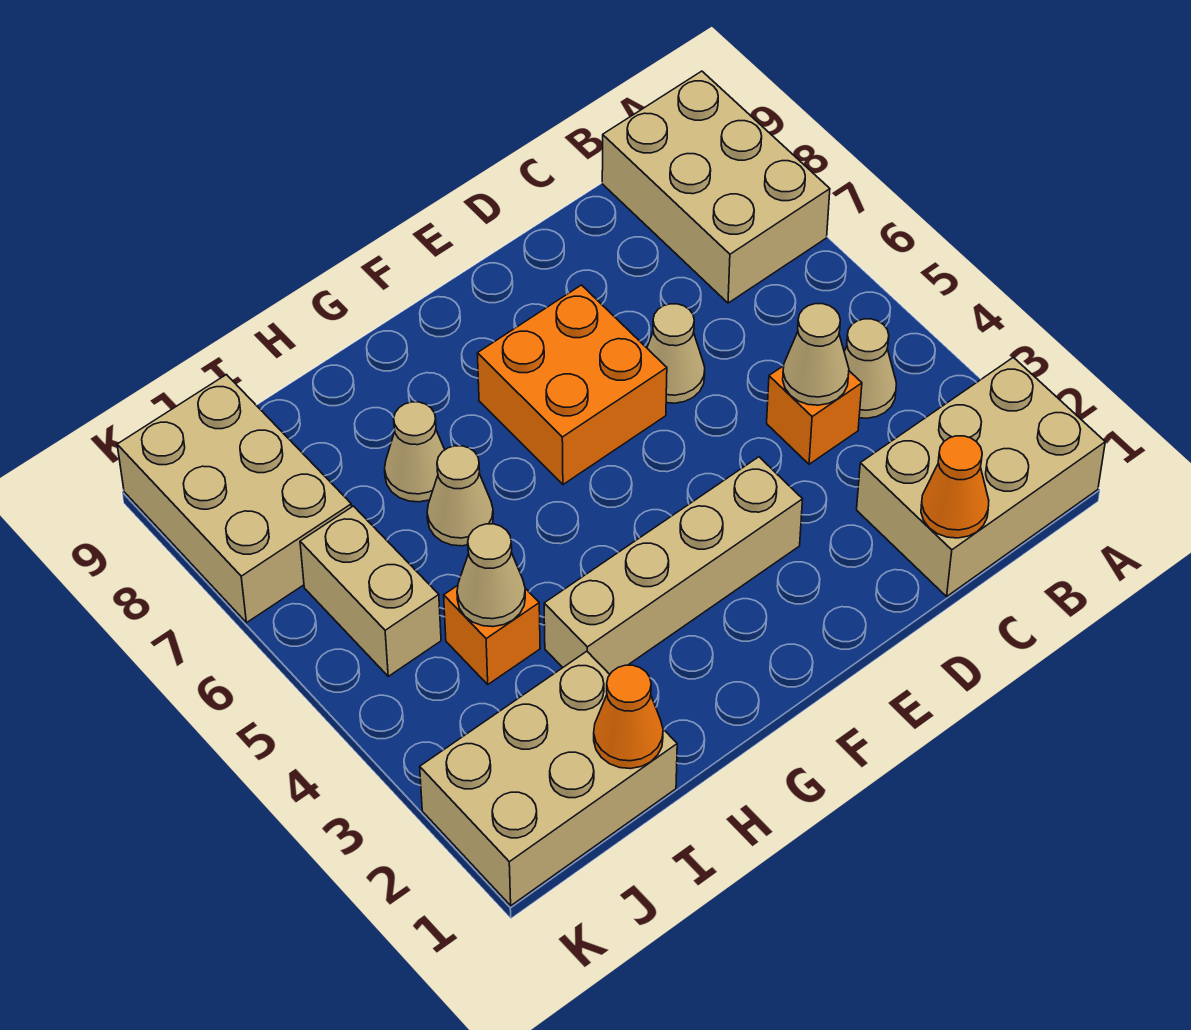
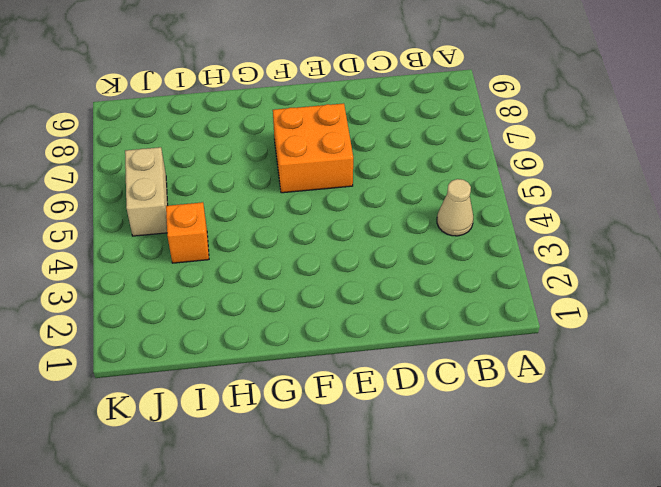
none -> tan 2x3 brick [857,357,1105,596]
none -> tan 2x3 brick [602,71,830,303]
none -> orange 1x1 brick [767,366,862,464]

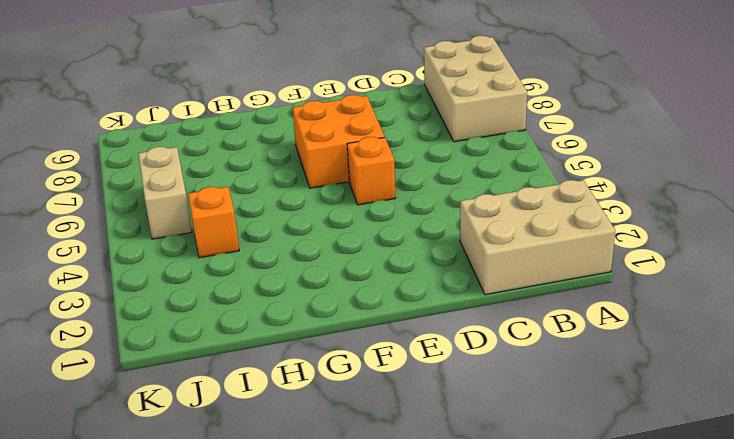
orange 1x1 brick [347,137,395,205] -> orange 1x1 brick moved to [767,366,862,464]
none -> tan 1x1 cone [844,319,896,418]
none -> tan 1x1 cone [647,304,705,403]
none -> tan 1x4 brick [544,457,803,674]

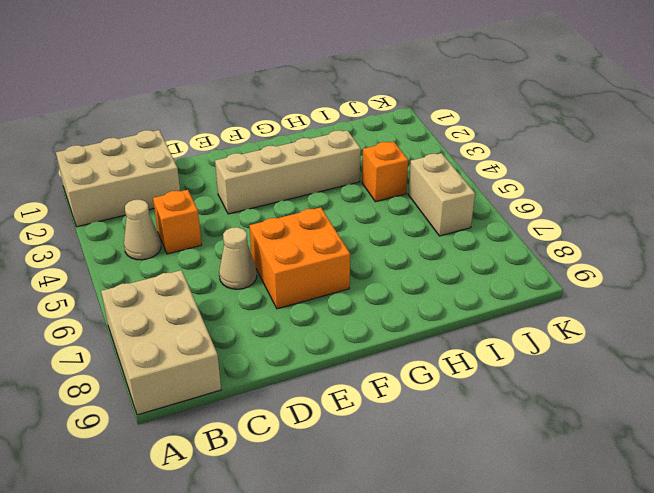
none -> tan 1x1 cone [427,446,493,546]
none -> tan 1x1 cone [385,402,445,502]
none -> tan 2x3 brick [420,651,677,906]

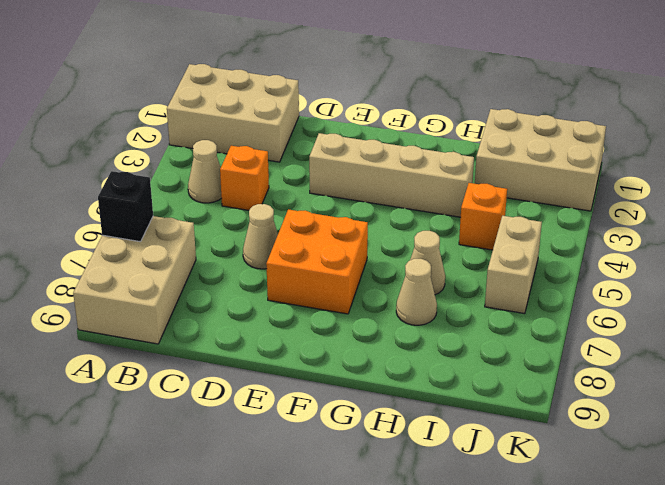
black 1x1 brick [98,171,153,242] -> none
none -> tan 2x3 brick [117,375,352,623]
none -> orange 1x1 cone [921,436,989,538]
none -> tan 1x1 cone [783,304,849,405]

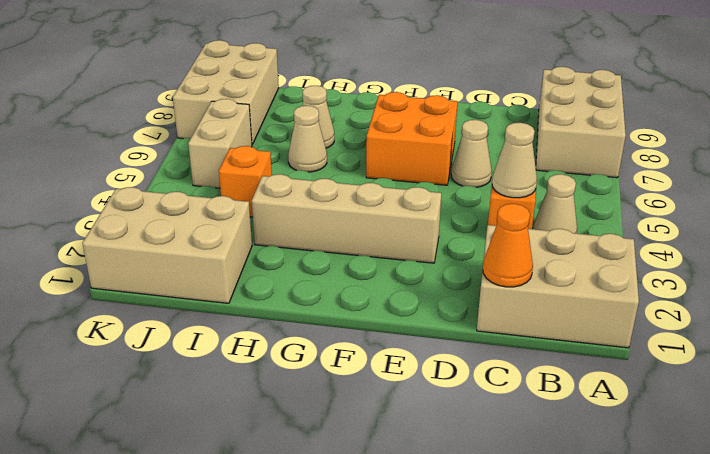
none -> orange 1x1 cone [594,665,663,769]
none -> tan 1x1 cone [457,524,525,627]

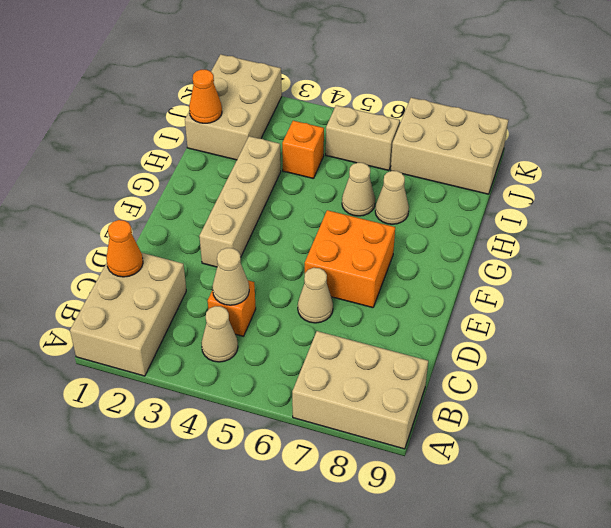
none -> tan 1x1 cone [457,524,525,627]

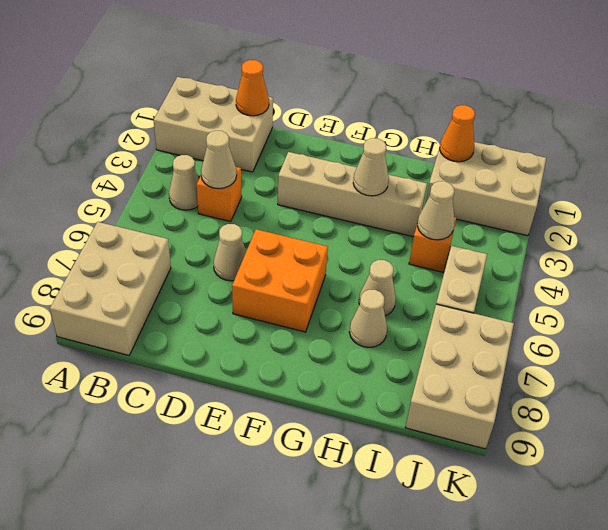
tan 1x1 cone [353,138,389,196] -> none

